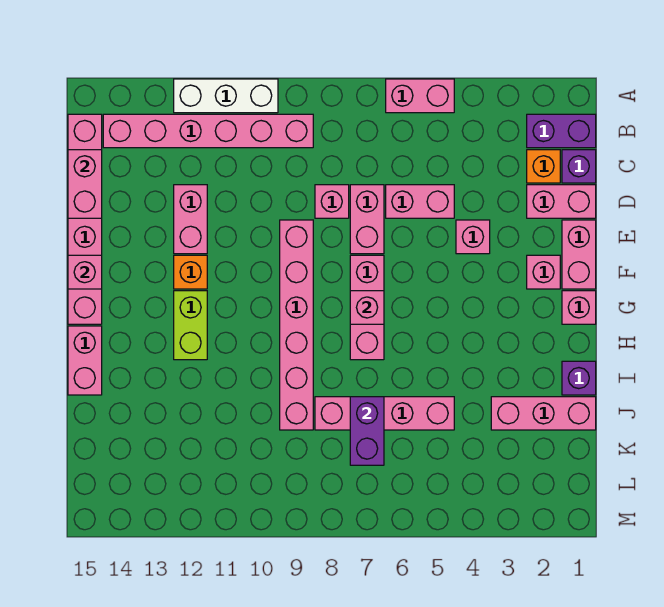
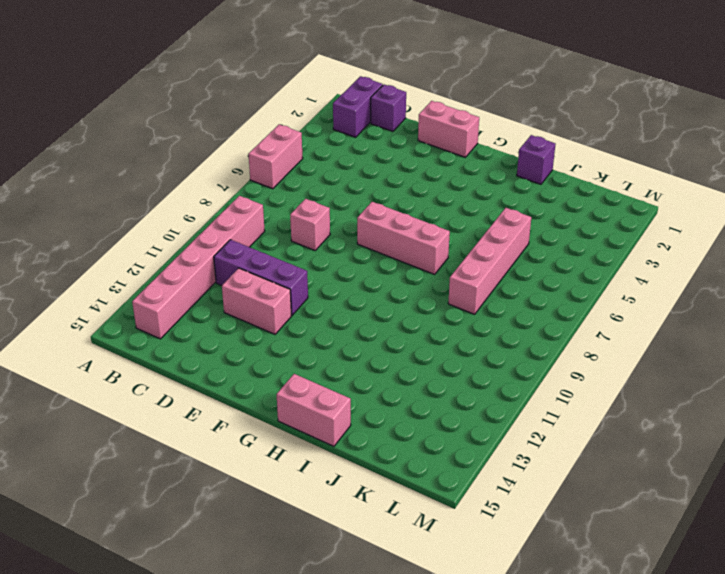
purple 1x3 brick [214,240,308,315] -> none
none -> white 1x3 brick [174,79,278,113]
none -> pink 1x6 brick [68,114,102,324]
none -> orange 1x1 brick [527,150,560,183]

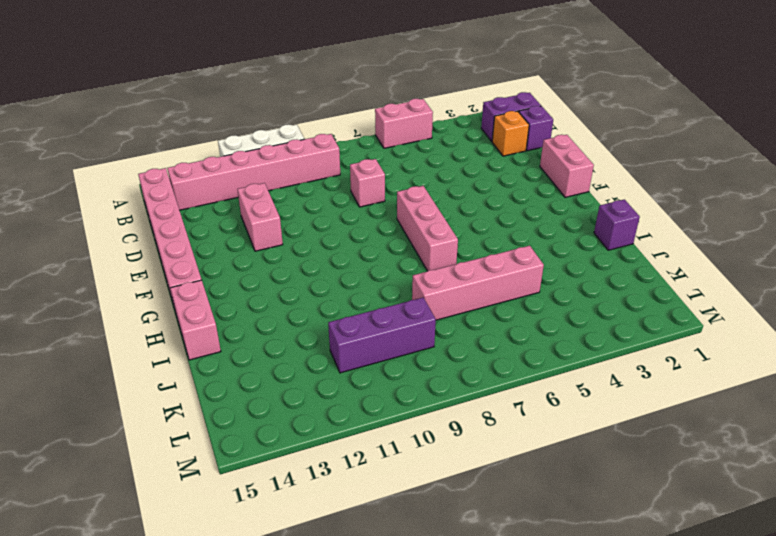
purple 1x3 brick [328,298,436,373] -> none
none -> pink 1x2 brick [527,185,596,218]
none -> pink 1x2 brick [386,185,454,218]
none -> pink 1x2 brick [350,185,384,254]

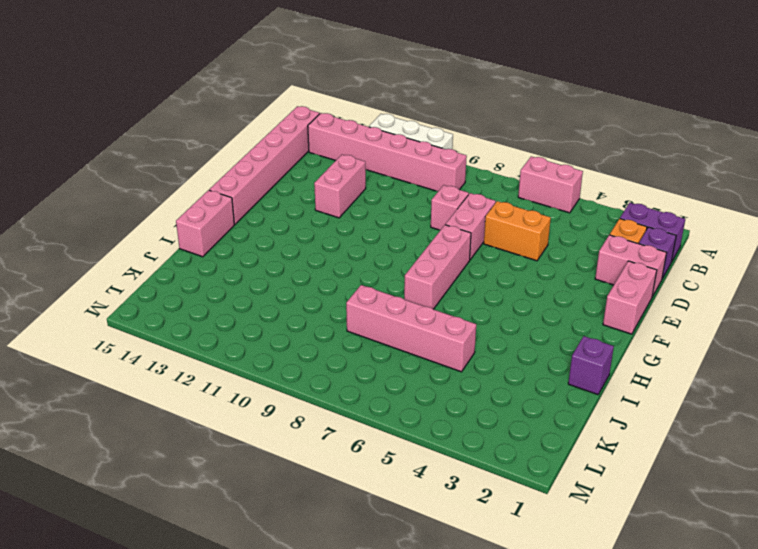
orange 1x2 brick [484,201,551,261] -> pink 1x2 brick [386,185,454,218]
none -> pink 1x1 brick [456,220,490,254]
none -> pink 1x6 brick [280,220,313,430]
none -> pink 1x1 brick [527,255,560,289]

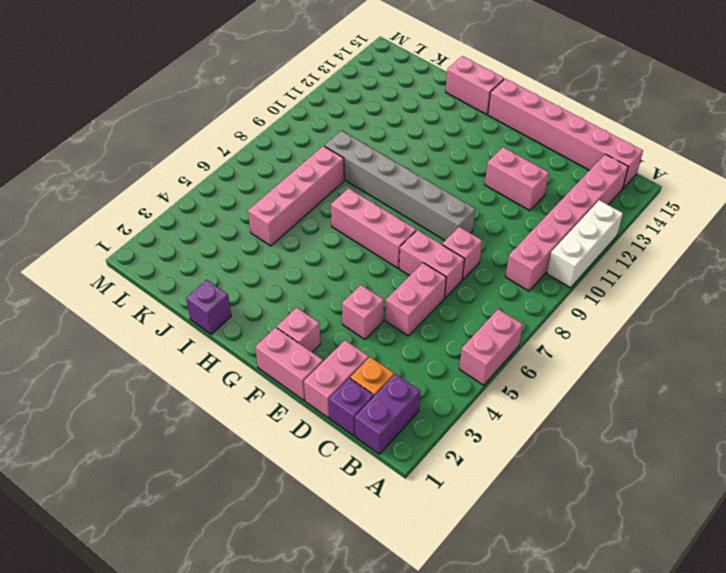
grey 1x6 brick [324,131,475,240] -> pink 1x6 brick [280,220,313,430]
none -> orange 1x1 brick [174,255,207,289]
none -> pink 1x1 brick [562,291,596,324]
none -> lime 1x2 brick [174,291,207,360]

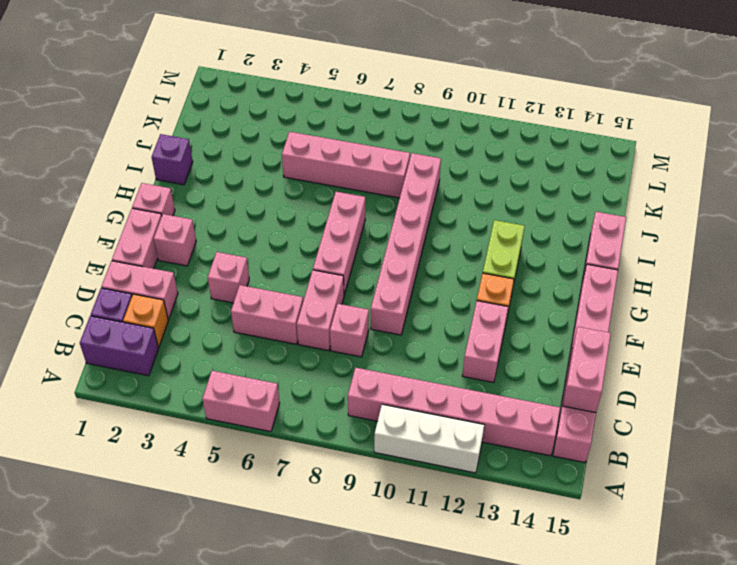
none -> pink 1x3 brick [491,397,596,430]
none -> pink 1x1 brick [68,255,102,289]
none -> pink 1x1 brick [350,291,384,324]

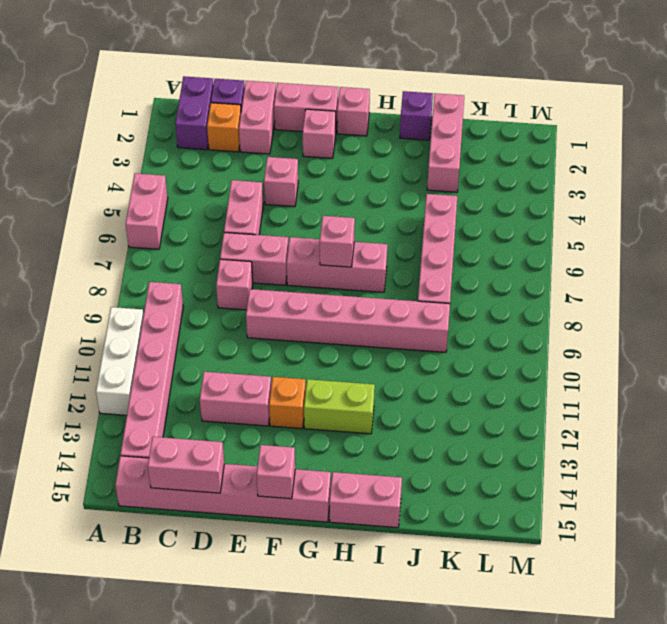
none -> purple 1x2 brick [350,397,384,465]

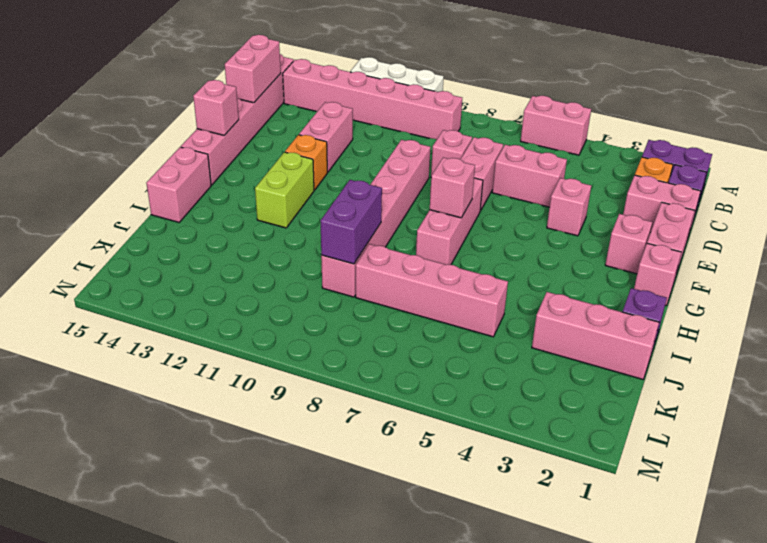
purple 1x2 brick [321,180,382,264] -> purple 1x2 brick moved to [350,397,384,465]

